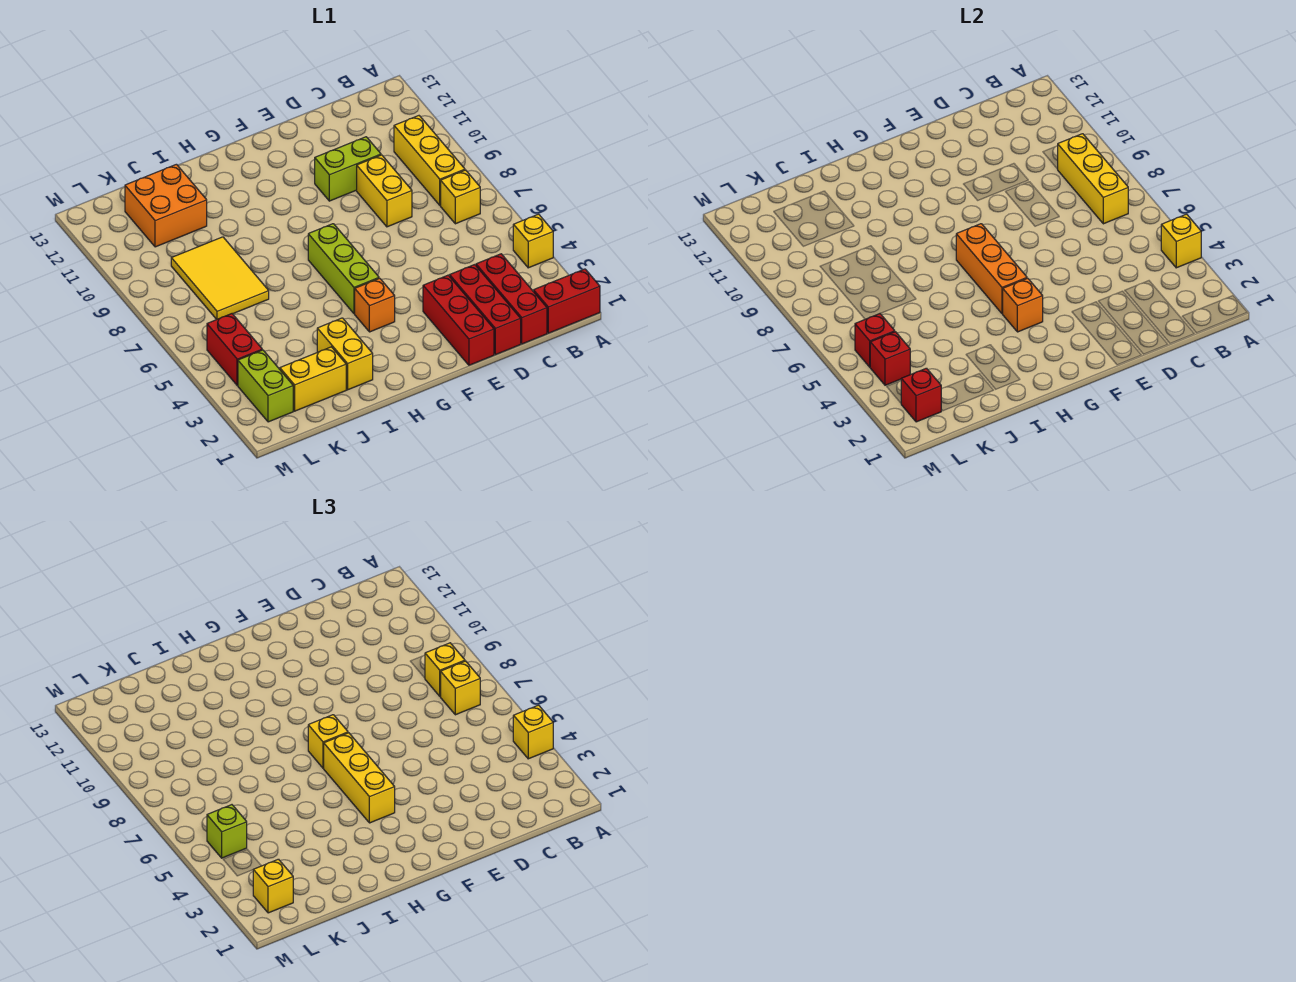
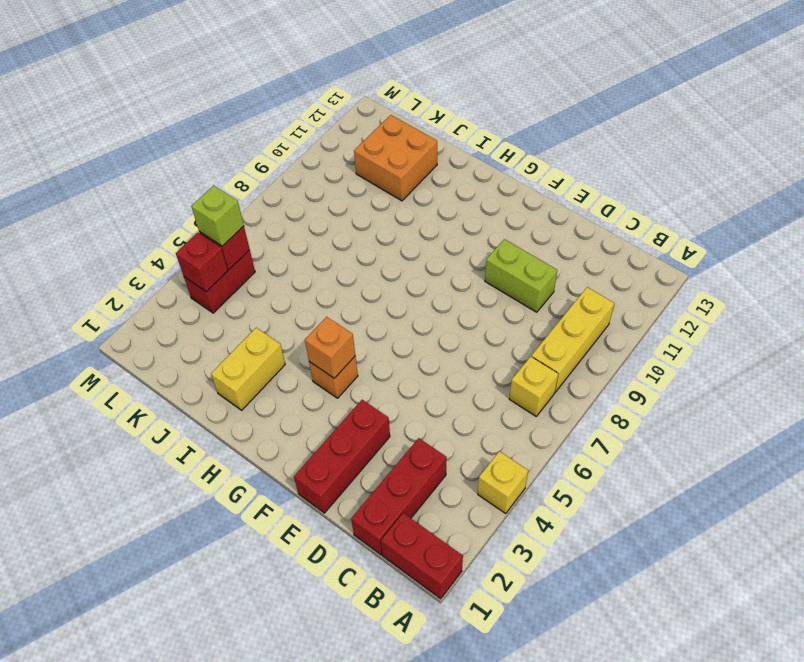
none -> red 1x3 brick [450,265,521,355]
none -> yellow 1x2 brick [357,155,412,227]
none -> lime 1x3 brick [308,224,379,314]
none -> yellow 1x2 brick [280,347,346,411]

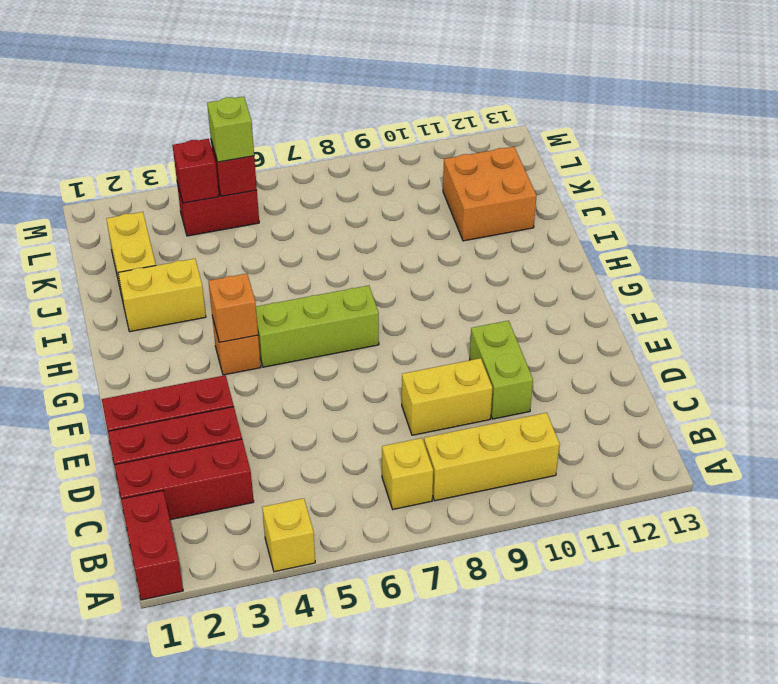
none -> yellow 2x3 tile [171,237,269,319]
none -> lime 1x2 brick [238,350,293,422]
none -> yellow 1x1 brick [1161,214,1201,268]
none -> yellow 1x3 brick [1058,134,1128,224]

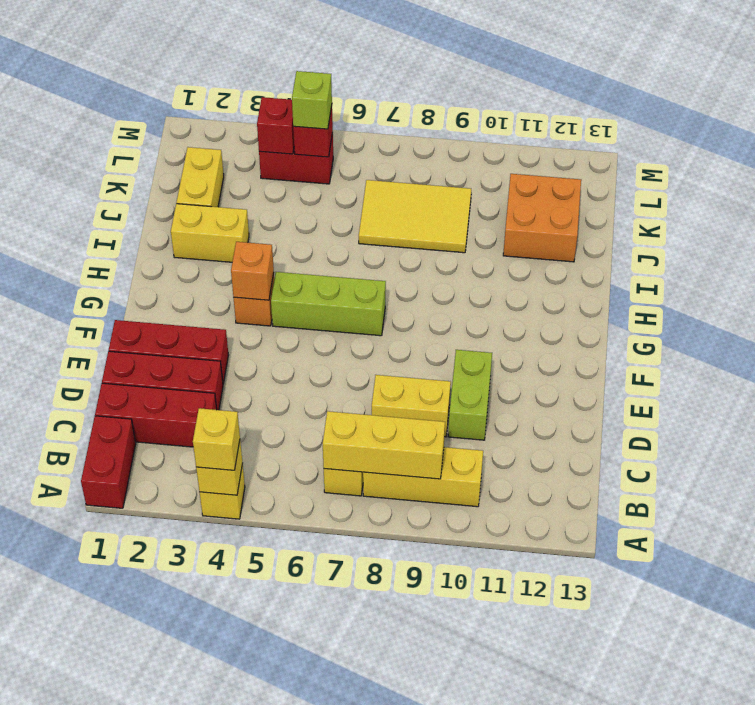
none -> lime 1x2 brick [238,350,293,422]
none -> orange 1x3 brick [956,224,1027,314]
none -> red 1x1 brick [901,368,941,422]
none -> yellow 1x1 brick [440,661,480,715]

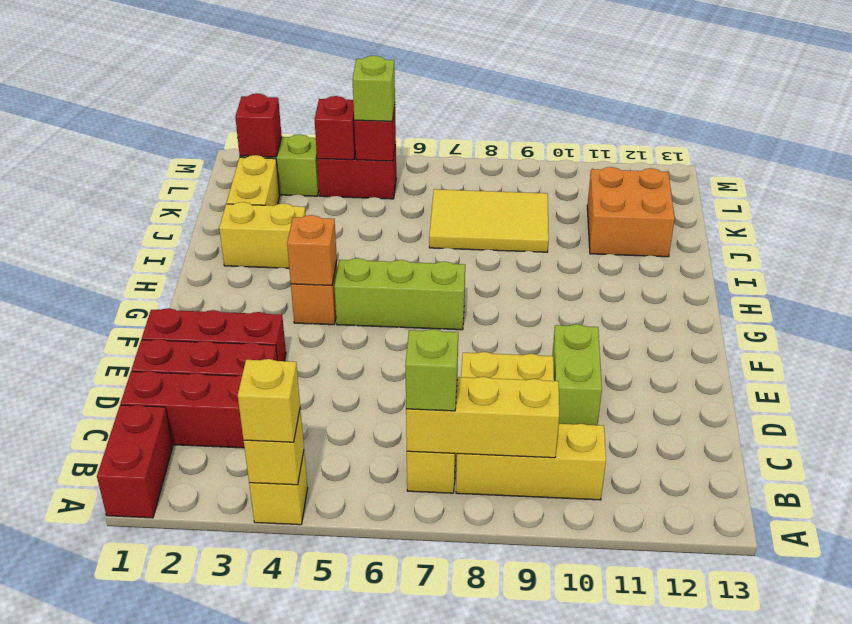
lime 1x1 brick [405,329,458,411] -> yellow 1x1 brick [440,661,480,715]
none -> orange 1x3 brick [956,224,1027,314]
none -> yellow 1x1 brick [425,643,465,696]
none -> yellow 1x3 brick [324,733,395,823]
none -> yellow 1x1 brick [308,715,348,768]

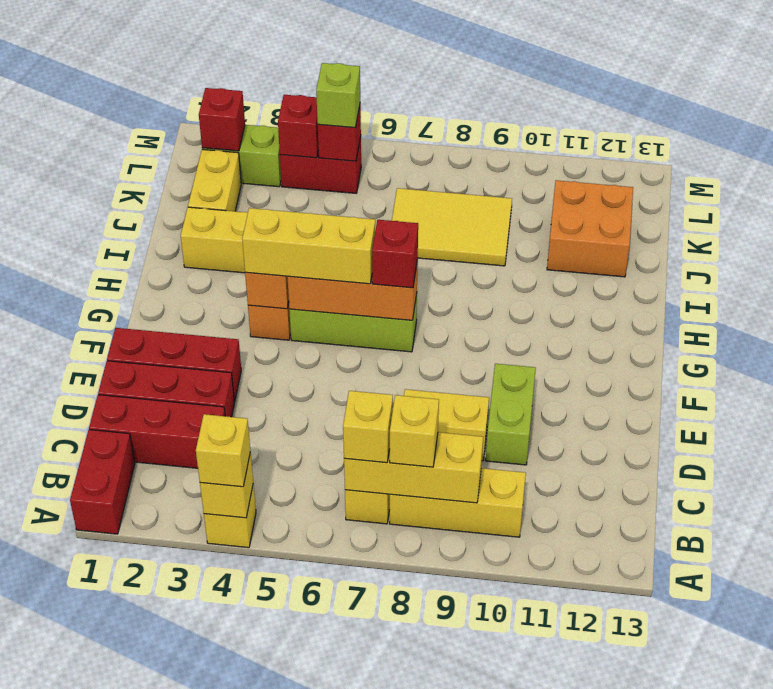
red 1x1 brick [372,220,418,288] -> yellow 1x1 brick [308,715,348,768]
none -> yellow 1x1 brick [253,859,293,913]

